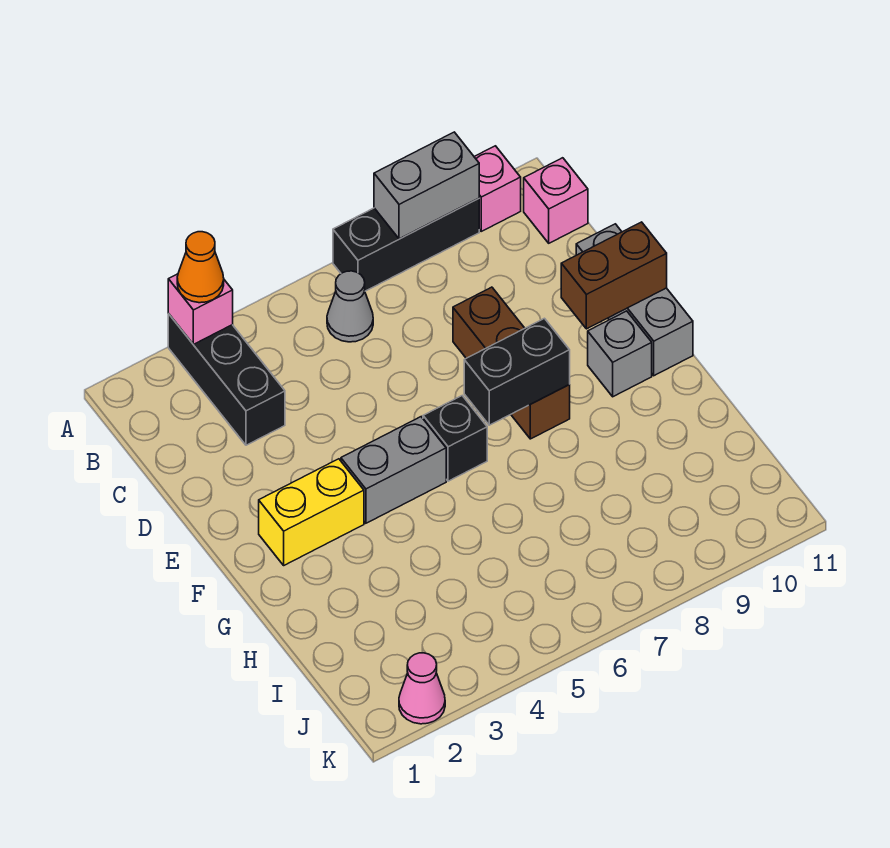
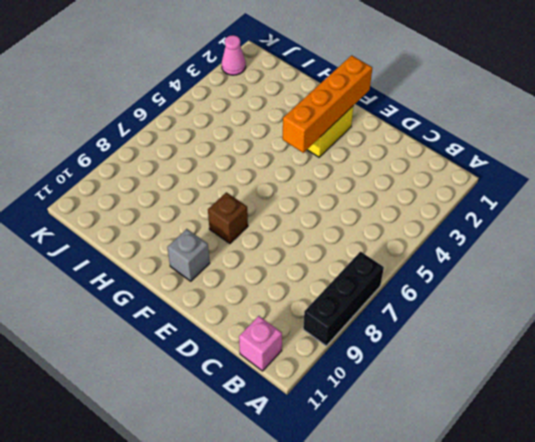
orange 1x4 brick [283,55,372,153] -> none
brown 1x1 brick [208,192,248,244] -> brown 1x3 brick [453,287,570,439]
none -> black 1x3 brick [168,314,285,445]
none -> pink 1x1 brick [474,146,521,231]
none -> grey 1x1 cone [327,271,373,342]

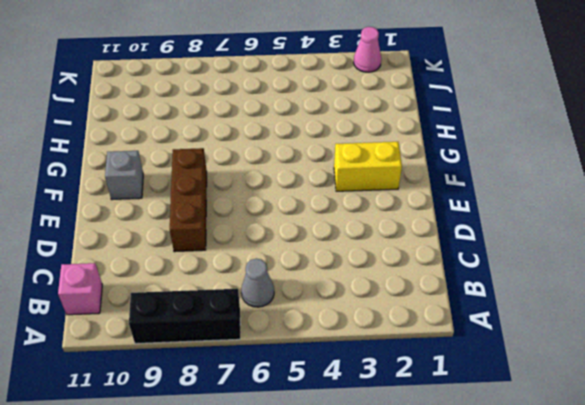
none -> black 1x3 brick [168,314,285,445]
none -> pink 1x1 brick [474,146,521,231]
none -> grey 1x3 brick [576,224,693,376]

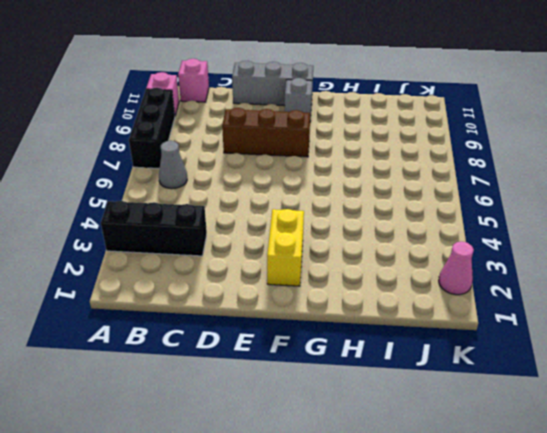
none -> grey 1x2 brick [341,417,446,523]
none -> black 1x1 brick [423,396,487,481]
none -> pink 1x1 brick [168,274,233,344]

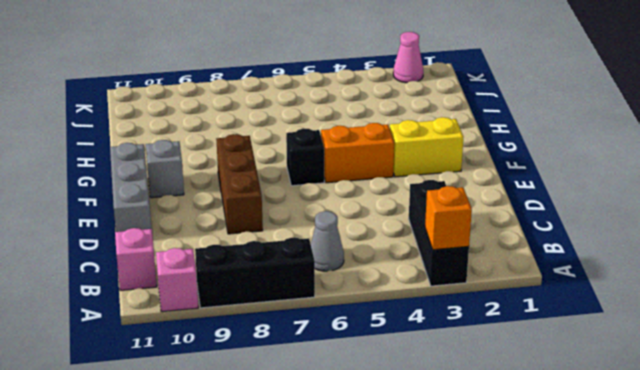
orange 1x1 brick [425,186,472,250] -> pink 1x1 brick [168,274,233,344]
orange 1x2 brick [321,123,394,183] -> grey 1x2 brick [341,417,446,523]
none -> grey 1x2 brick [374,132,479,239]
none -> brown 1x2 brick [561,222,667,329]
none -> black 1x2 brick [464,318,570,425]

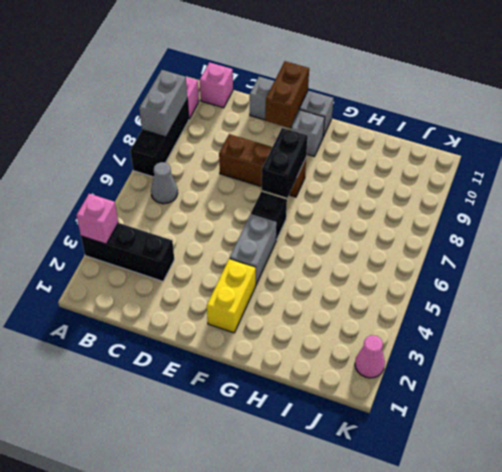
none -> orange 1x1 cone [177,232,224,303]

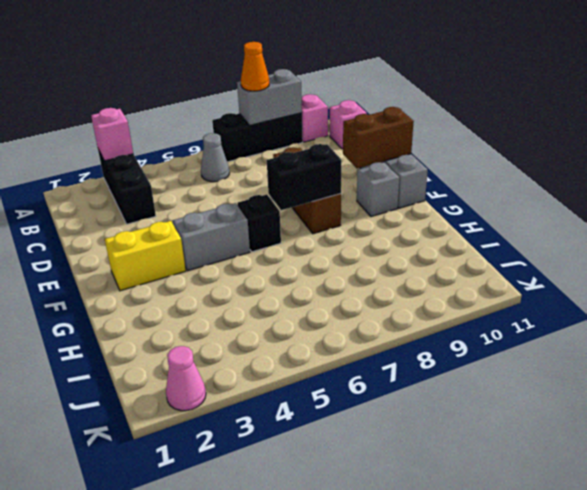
orange 1x1 cone [241,42,269,91] -> orange 1x1 cone moved to [177,232,224,303]

